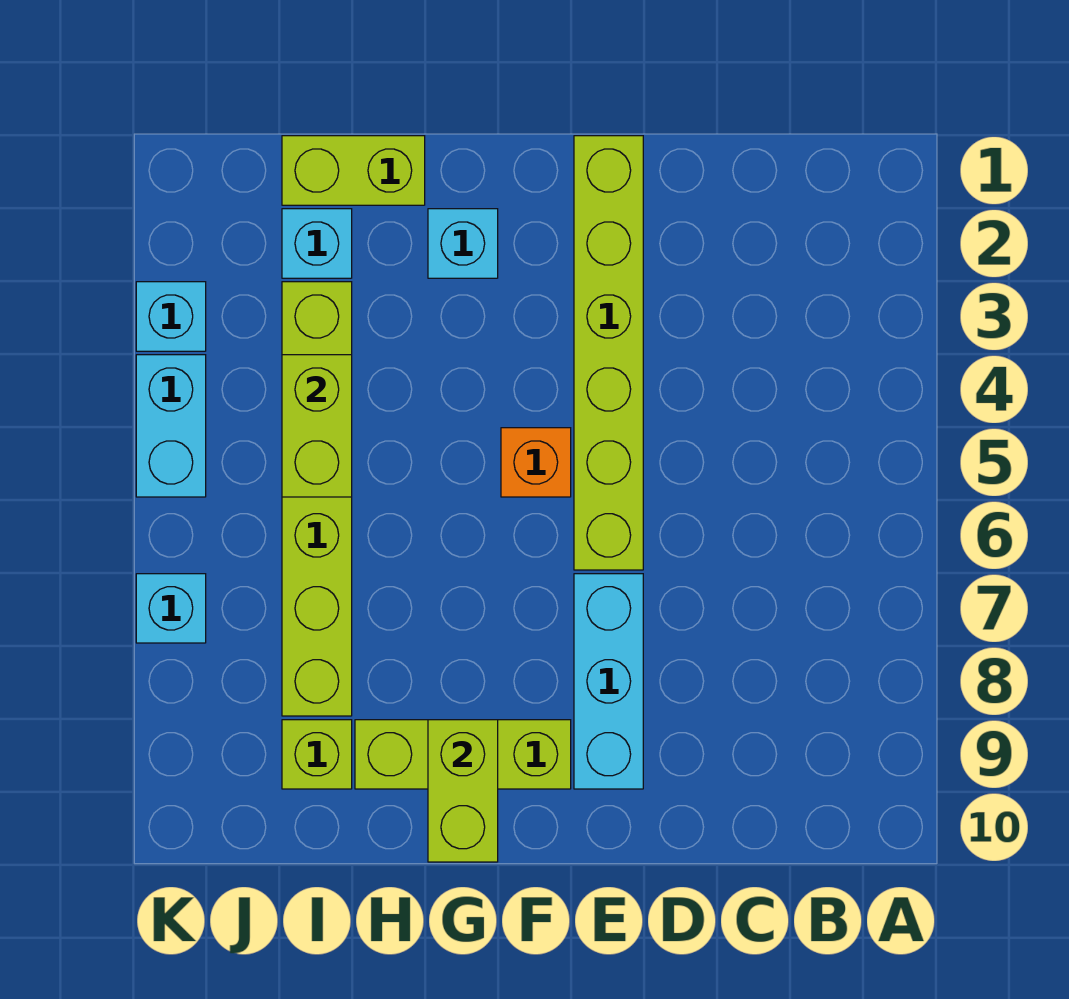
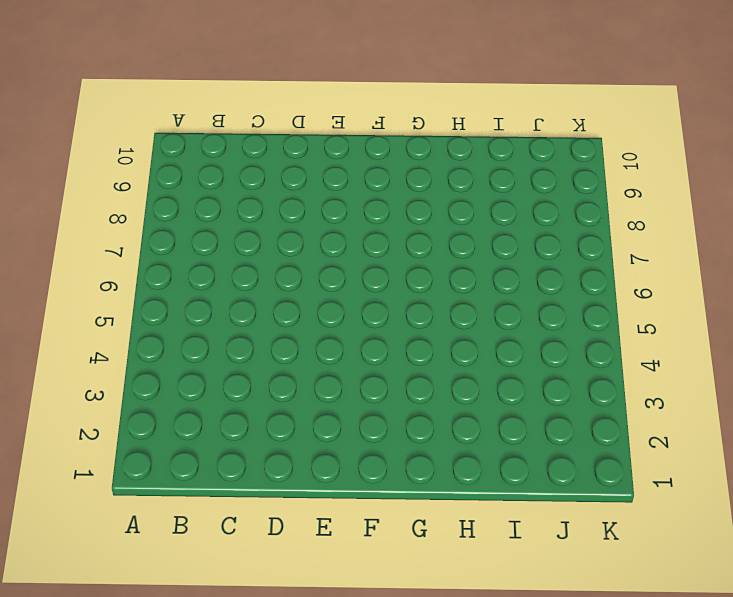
none -> lime 1x6 brick [574,136,643,570]
none -> cyan 1x3 brick [574,574,643,789]
none -> orange 1x1 brick [501,428,571,497]

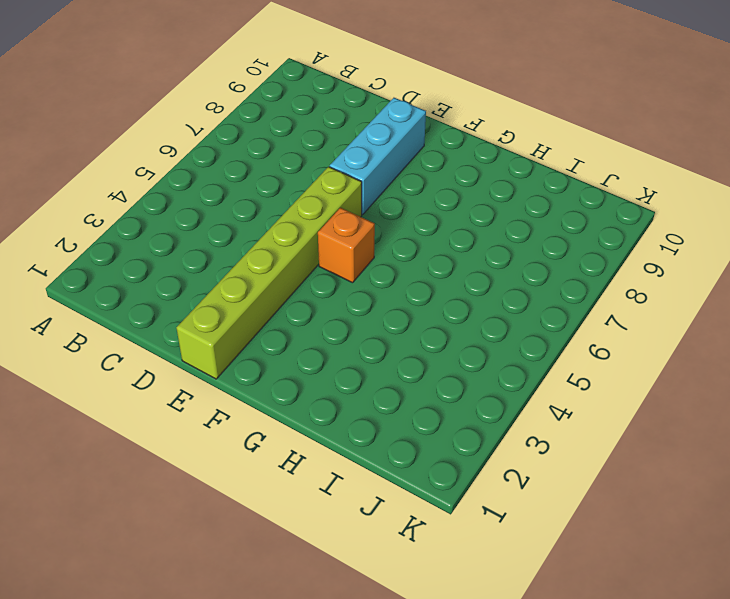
none -> lime 1x3 brick [355,720,571,789]
none -> cyan 1x1 brick [428,209,498,278]
none -> lime 1x2 brick [282,136,425,205]

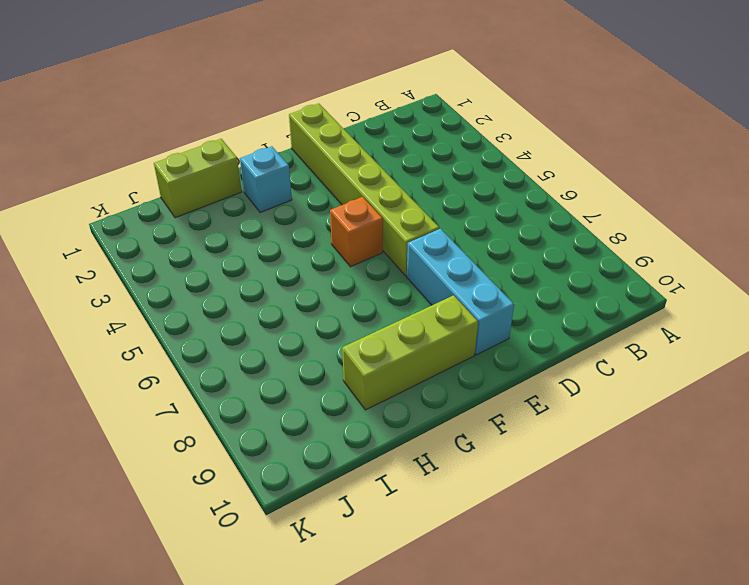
none -> cyan 1x1 brick [282,209,352,278]
none -> lime 1x6 brick [282,282,352,716]
none -> lime 1x1 brick [282,720,352,789]

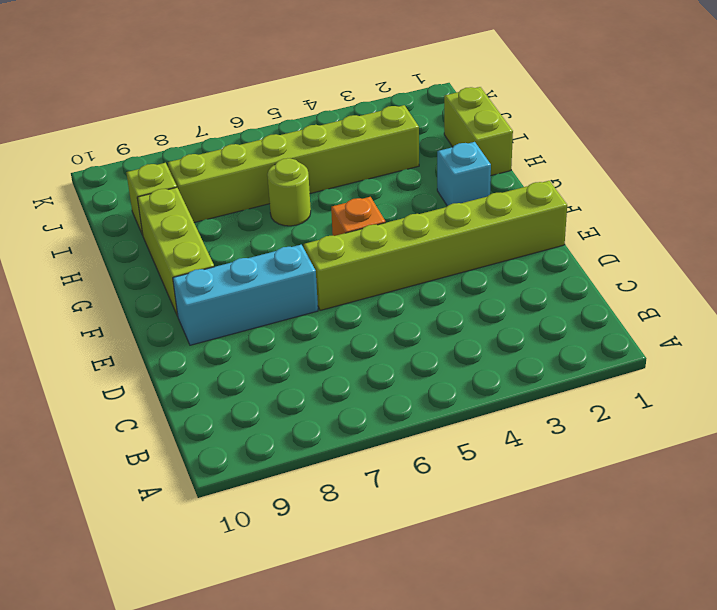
lime 1x1 round brick [267,158,311,226] -> none
none -> cyan 1x1 brick [282,209,352,278]
none -> cyan 1x1 brick [136,282,206,351]
none -> cyan 1x2 brick [136,355,206,497]

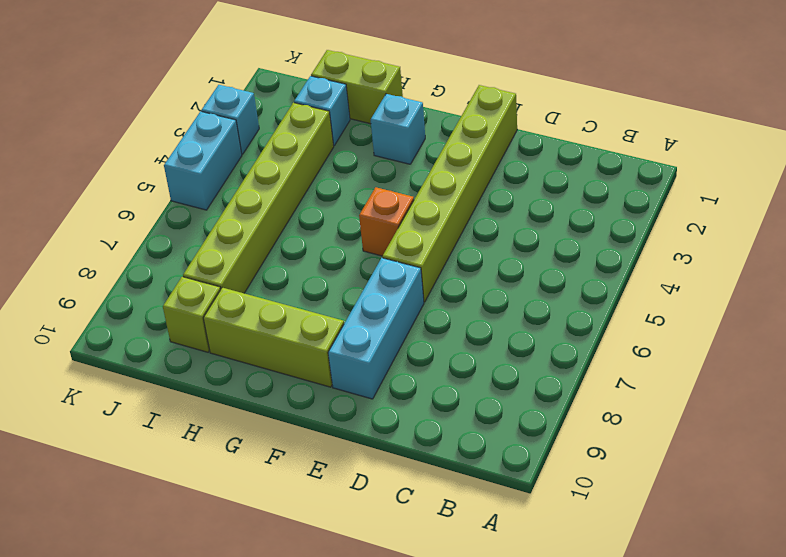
none -> cyan 1x1 brick [136,574,206,643]
none -> lime 1x2 brick [428,720,498,862]
none -> lime 1x2 brick [282,355,352,497]

